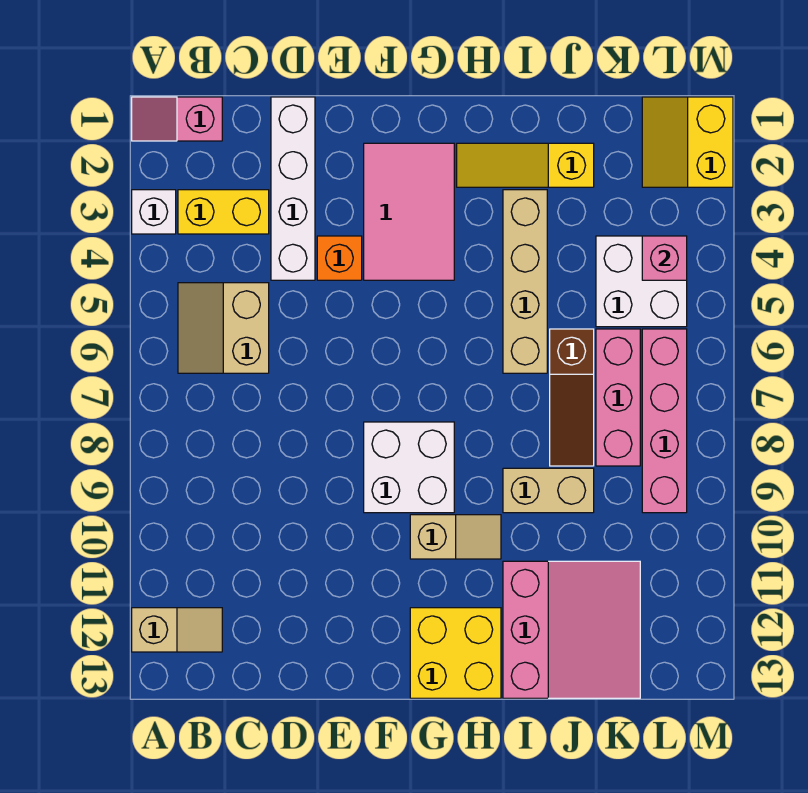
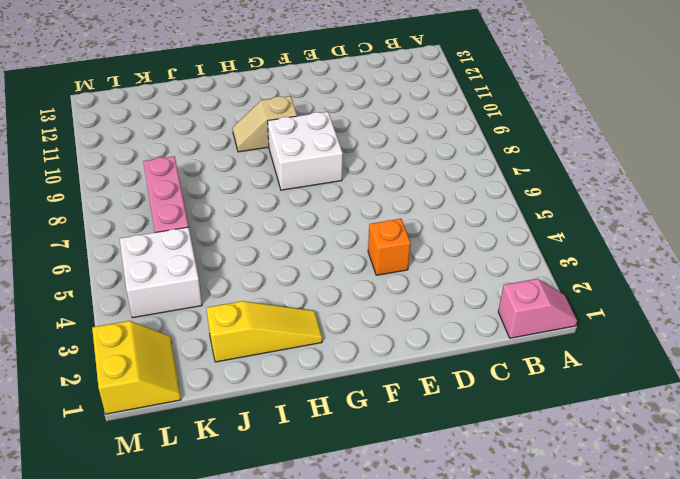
none -> white 1x1 brick [132,190,176,234]
none -> tan 1x2 slope [132,608,222,652]
none -> yellow 1x2 brick [178,190,269,234]

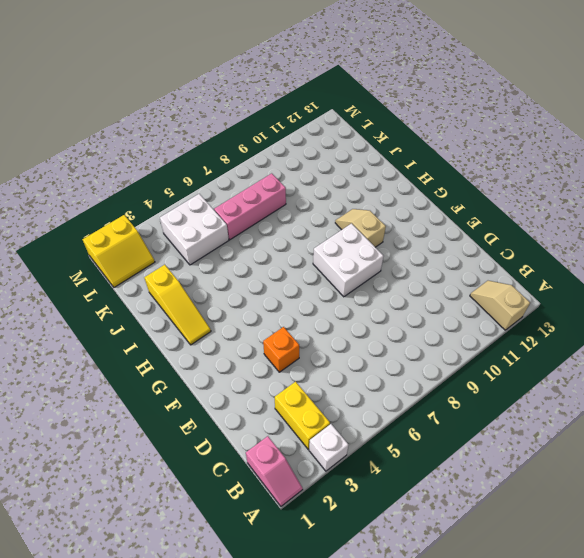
none -> tan 2x2 slope [178,283,269,373]
none -> white 1x4 brick [271,97,315,280]
none -> pink 2x3 tile [364,143,454,280]

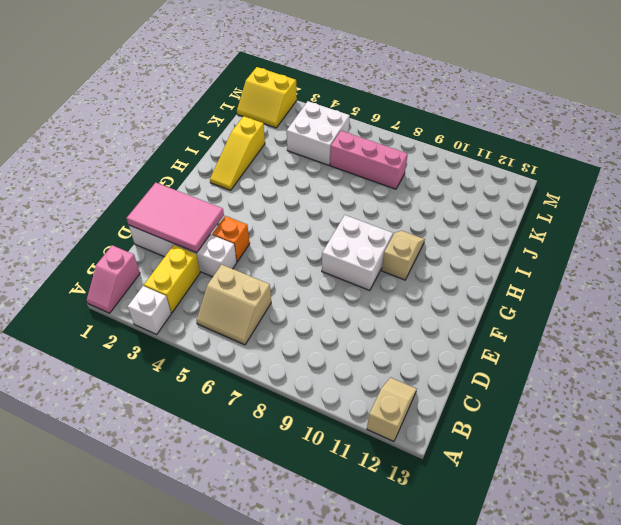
pink 2x3 tile [127,183,224,253] -> pink 2x3 tile moved to [364,143,454,280]
none -> yellow 2x2 brick [410,608,501,698]
none -> tan 1x4 brick [503,190,547,373]
none -> tan 1x2 brick [503,468,594,513]

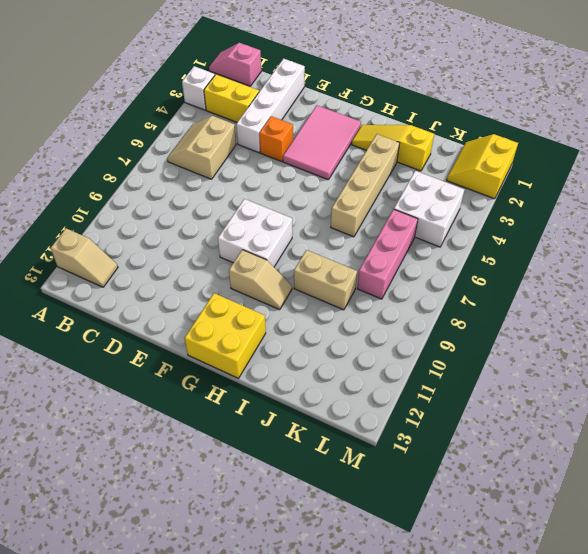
none -> pink 3x3 slope [503,561,640,698]
none -> brown 1x3 slope [550,329,594,466]
none -> pink 1x4 brick [642,329,687,513]

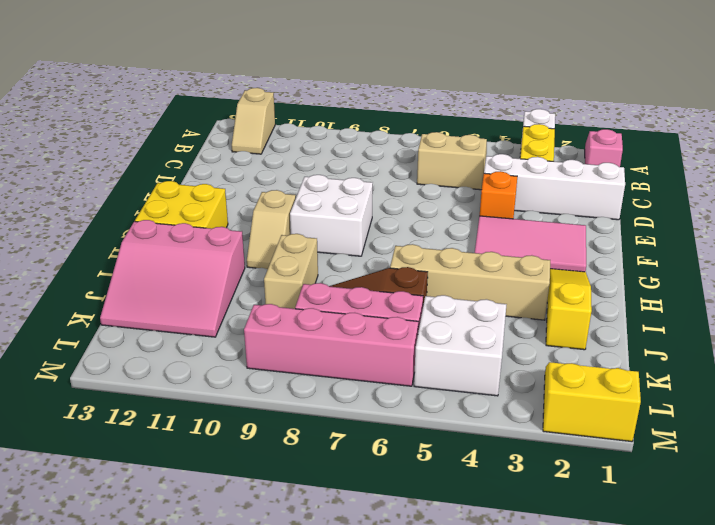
none -> pink 1x1 brick [642,236,687,280]

